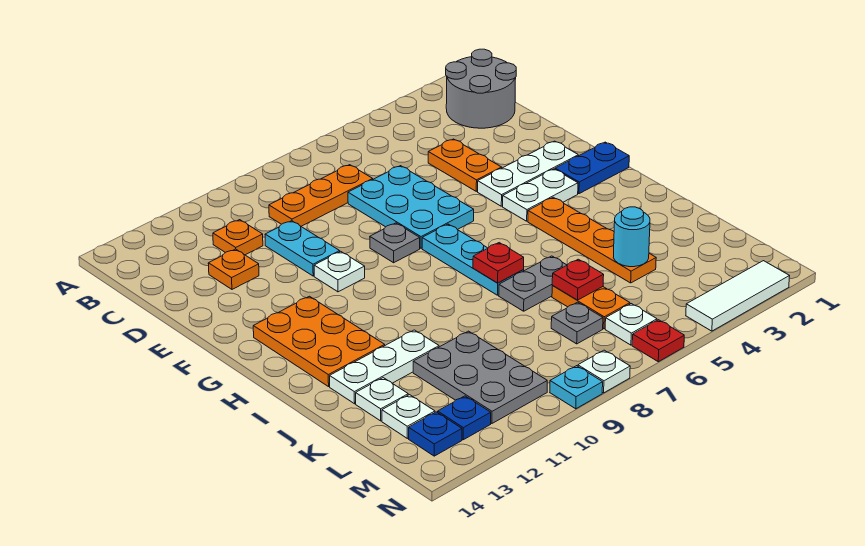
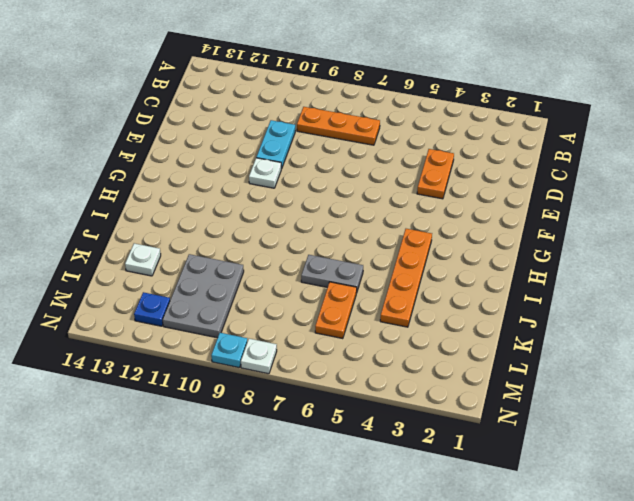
none -> grey 2x2 round brick [446,49,516,128]
none -> orange 1x1 plate [213,220,263,255]
none -> cyan 2x3 plate [348,166,474,248]
none -> orange 1x1 plate [208,249,259,289]

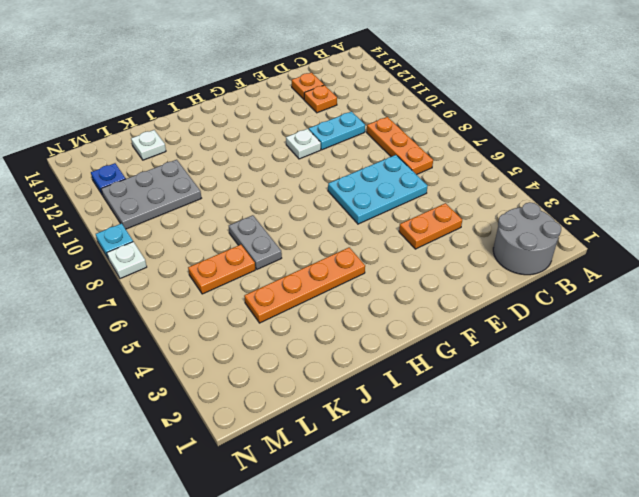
orange 1x1 plate [292,73,324,99] -> orange 1x1 plate moved to [213,220,263,255]
none -> white 1x3 plate [478,141,578,206]
none -> grey 1x1 plate [370,223,420,263]
none -> blue 1x2 plate [555,142,629,194]
none -> white 1x2 plate [503,169,578,221]

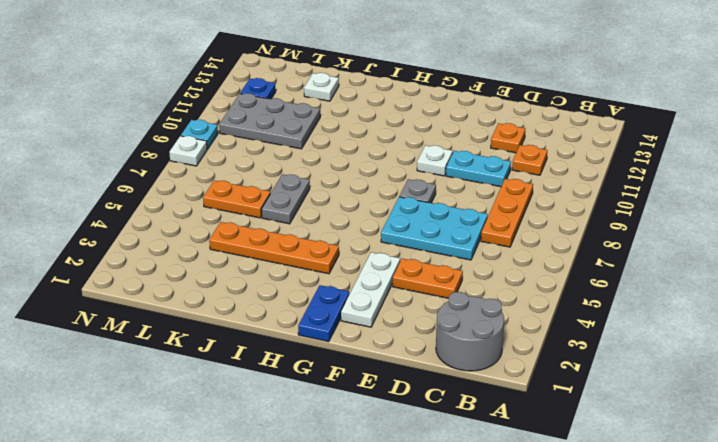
none -> white 1x2 plate [503,169,578,221]
none -> cyan 1x3 plate [422,224,524,295]
none -> orange 2x3 plate [253,296,385,387]
none -> white 1x3 plate [330,330,439,404]

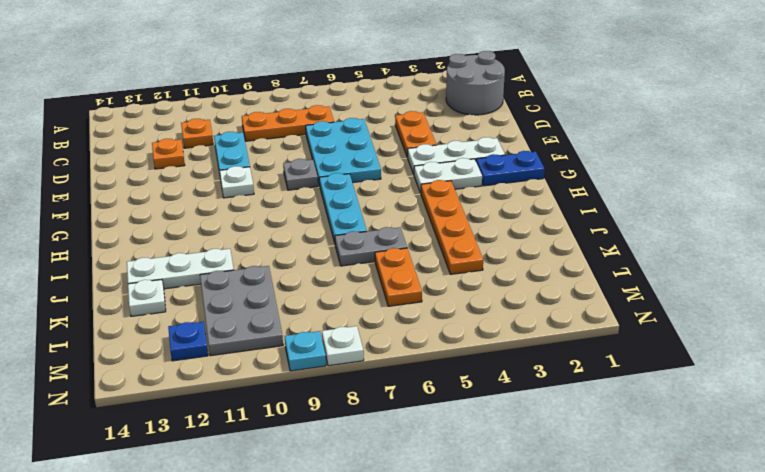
none -> orange 2x3 plate [253,296,385,387]
none -> grey 1x1 plate [551,302,603,344]
none -> white 1x1 plate [382,395,435,438]
none -> white 1x1 plate [605,304,657,345]

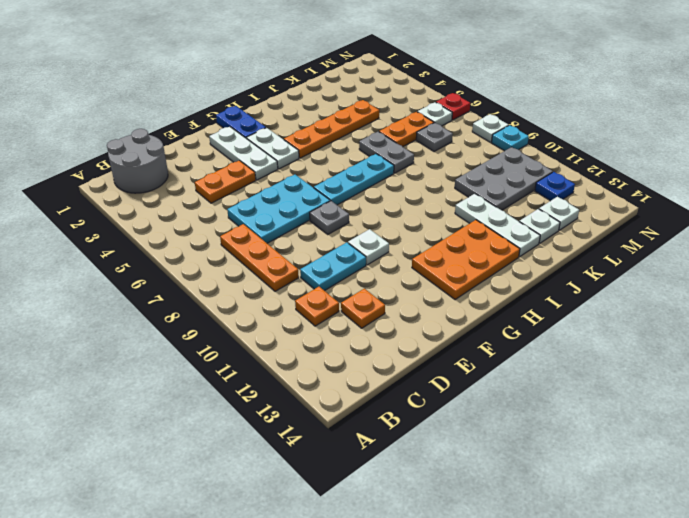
none -> blue 1x1 plate [409,412,462,456]
none -> white 1x3 tile [686,261,790,331]
none -> red 1x1 plate [473,243,524,283]
none -> cyan 1x1 round brick [613,207,650,267]

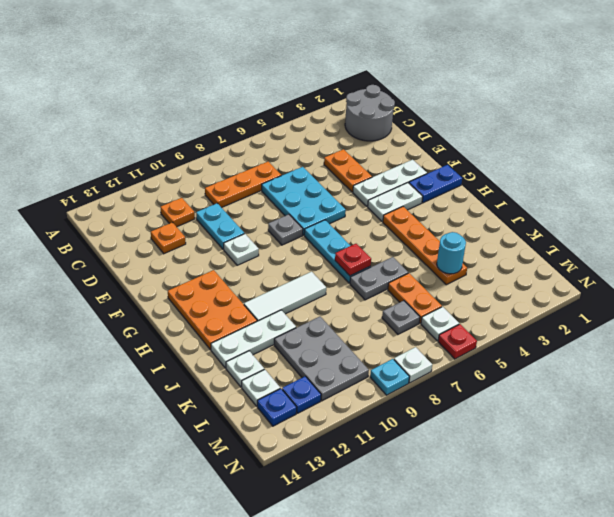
white 1x3 tile [244,272,326,321] -> white 1x3 tile moved to [686,261,790,331]
none -> red 1x1 plate [552,259,604,300]

